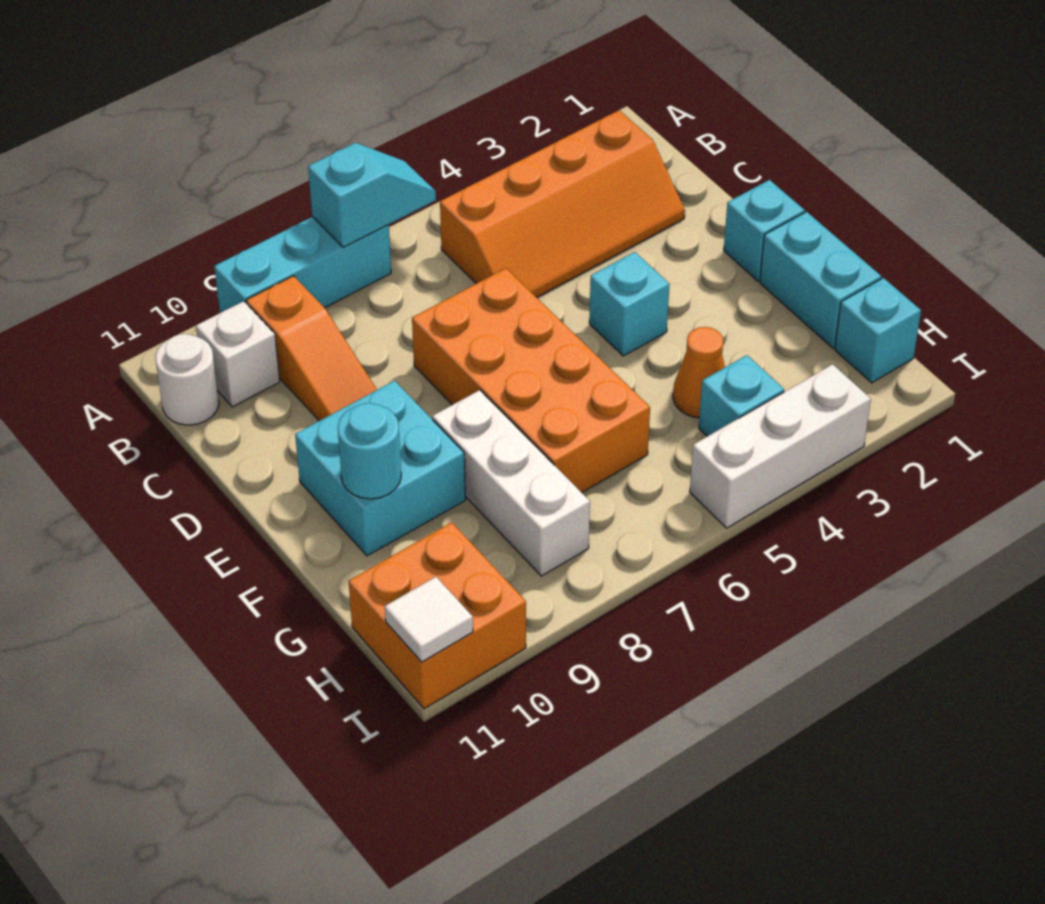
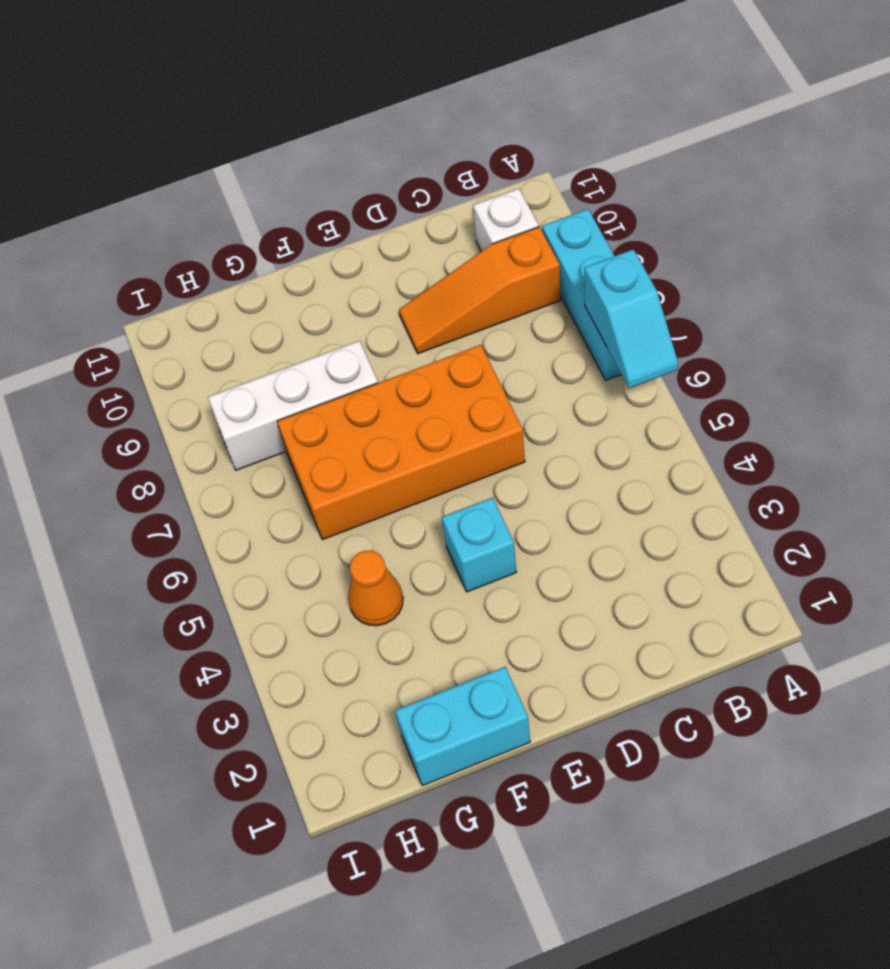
none -> orange 2x4 slope [440,110,685,297]
none -> white 1x1 round brick [155,334,219,425]
none -> cyan 1x1 brick [724,180,805,281]

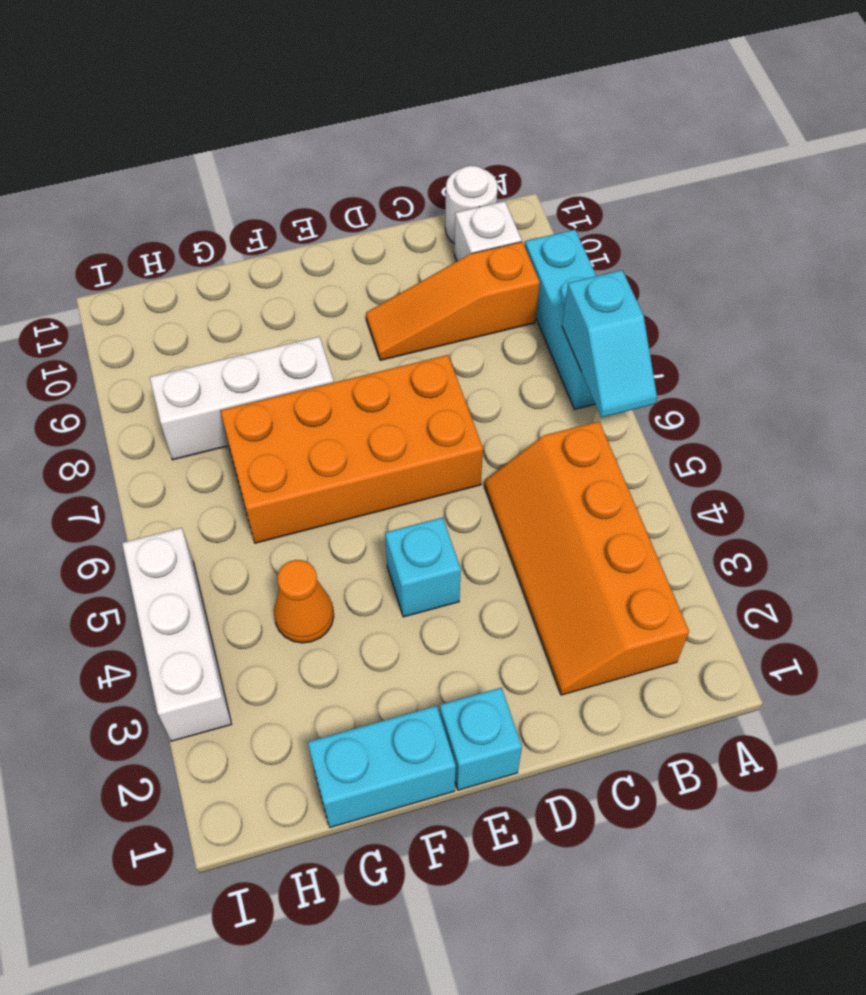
none -> cyan 2x2 brick [295,381,466,556]
none -> cyan 1x1 brick [835,278,921,383]
none -> cyan 1x1 brick [699,355,784,436]

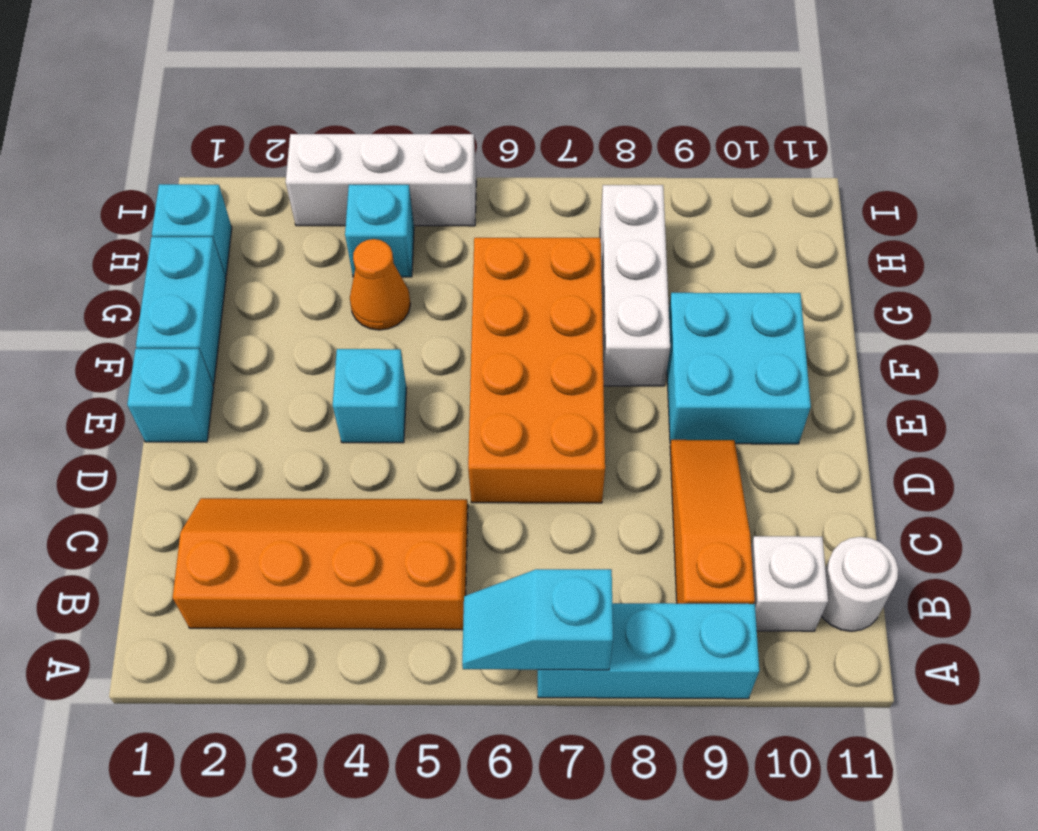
none -> orange 2x2 brick [349,522,526,709]
none -> cyan 1x1 round brick [338,403,401,499]
none -> white 1x1 tile [385,577,473,662]

